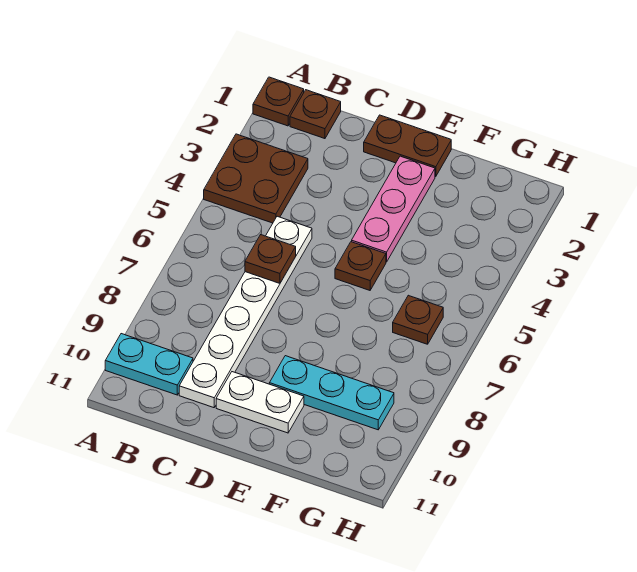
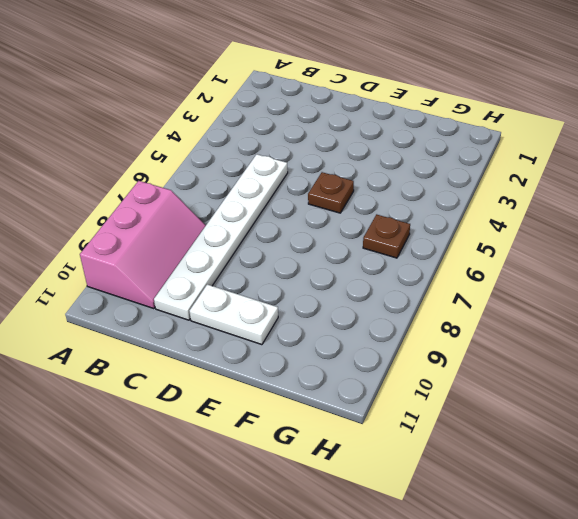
pink 2x3 slope [80,181,206,309] -> cyan 1x2 plate [105,334,193,395]
none -> brown 1x1 plate [253,77,304,126]
none -> brown 2x2 plate [204,134,308,223]
none -> brown 1x1 plate [290,90,341,139]

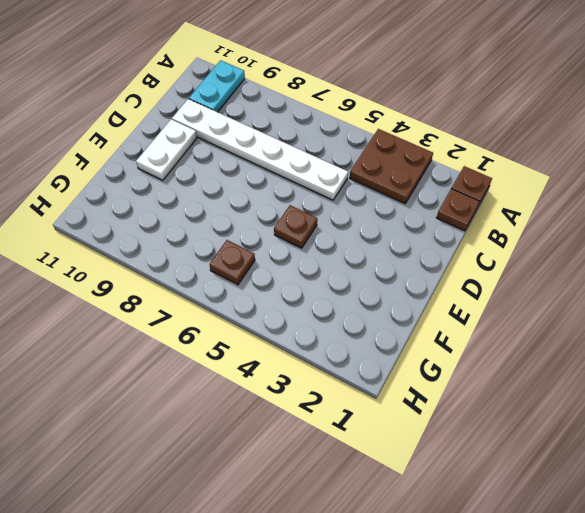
none -> brown 1x2 plate [364,115,451,177]
none -> pink 1x3 plate [352,156,435,262]
none -> cyan 1x3 plate [269,356,394,430]

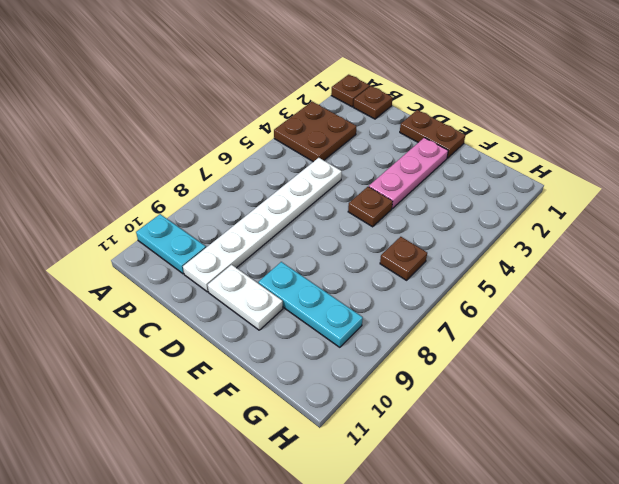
none -> brown 1x1 plate [245,235,296,283]

